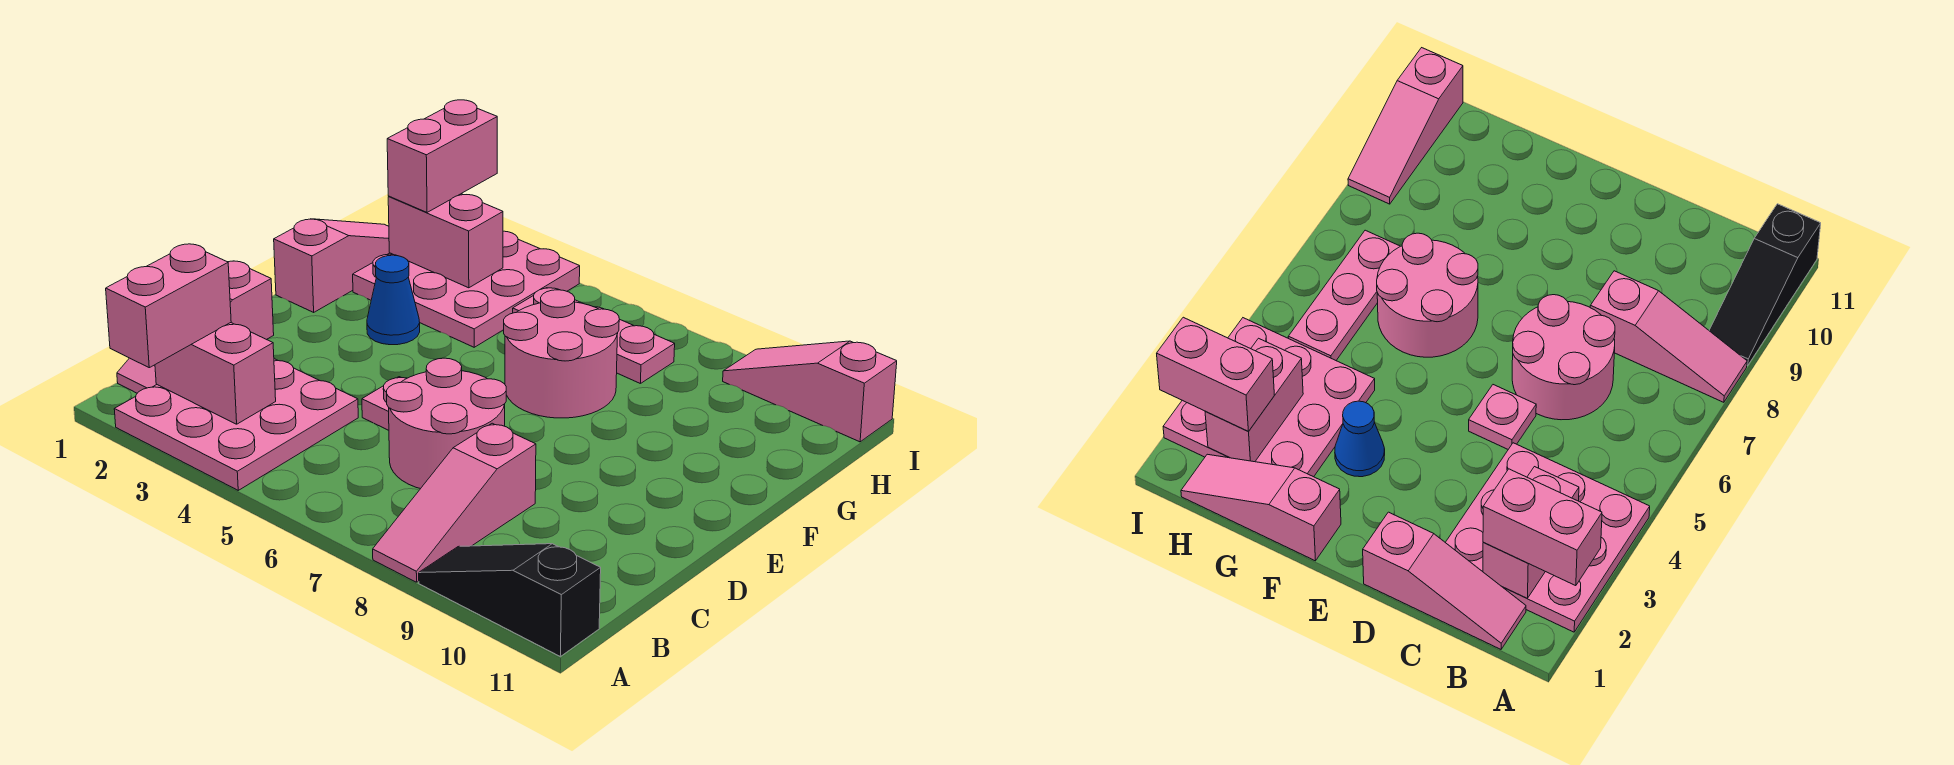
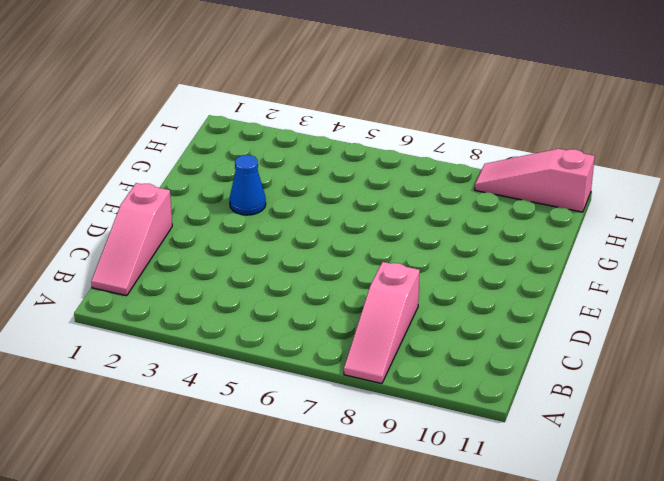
none -> pink 3x3 plate [114,359,358,490]
none -> black 1x3 slope [419,544,601,656]
none -> pink 2x2 round brick [387,358,506,489]

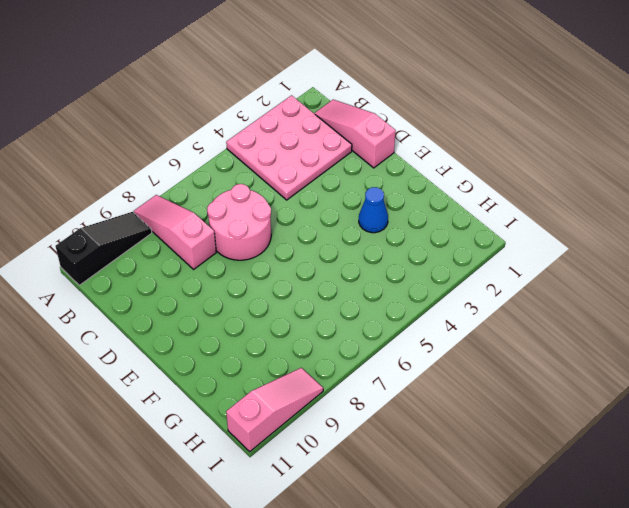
none -> pink 1x1 plate [362,377,407,430]
none -> pink 1x3 slope [274,219,389,312]
none -> pink 2x2 round brick [504,290,619,418]

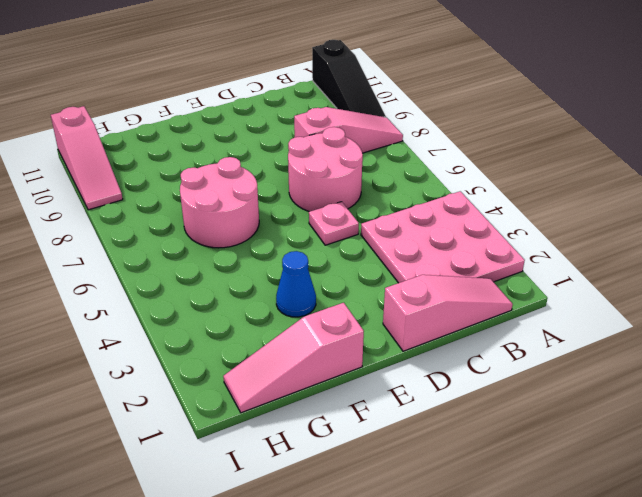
none -> pink 3x3 plate [353,231,580,347]
none -> pink 1x3 plate [513,288,675,384]
none -> pink 1x2 brick [155,323,276,424]

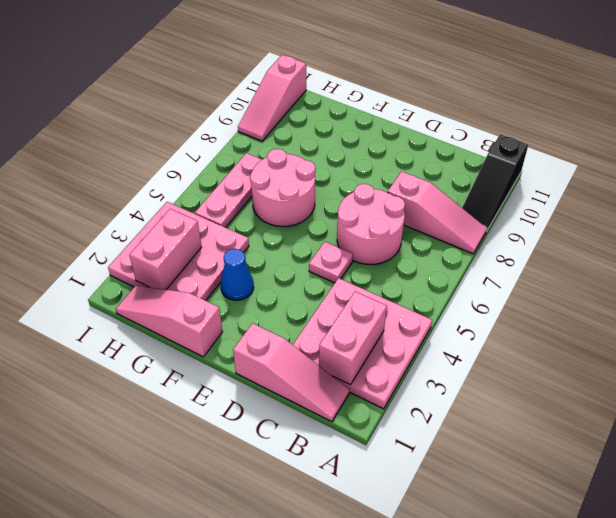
none -> pink 1x2 brick [106,244,231,368]
none -> pink 1x2 brick [387,100,497,212]

